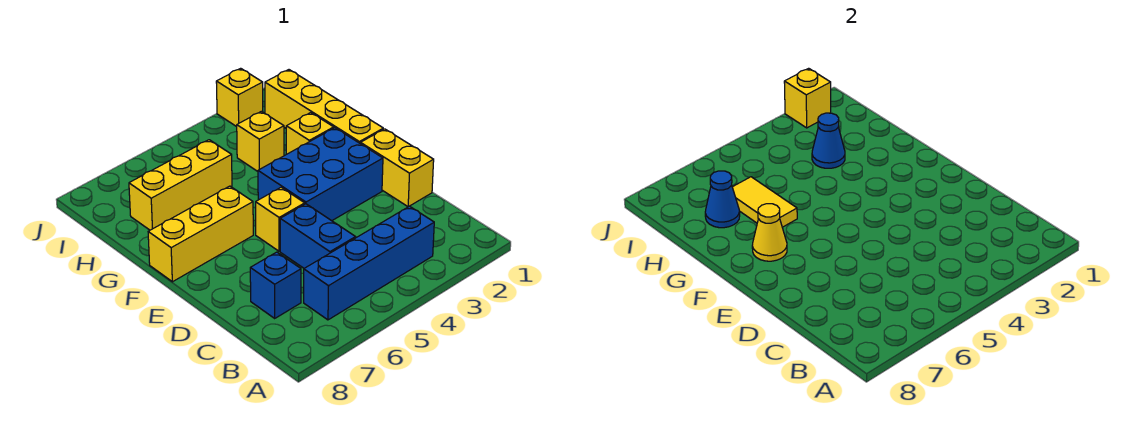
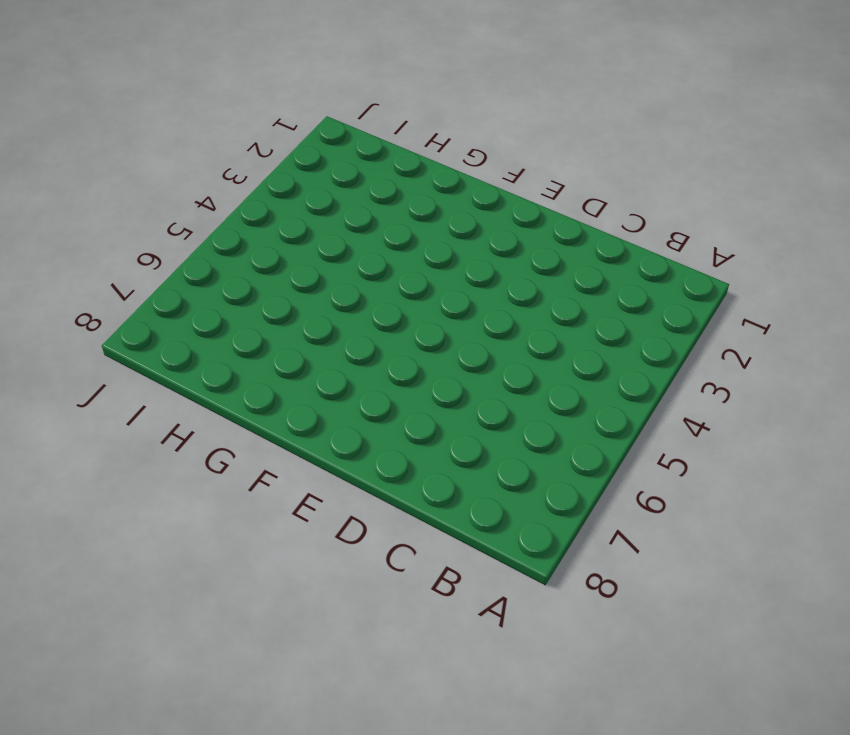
none -> blue 1x4 brick [304,206,434,320]
none -> blue 1x2 brick [280,204,356,268]
none -> blue 1x1 brick [250,252,301,318]

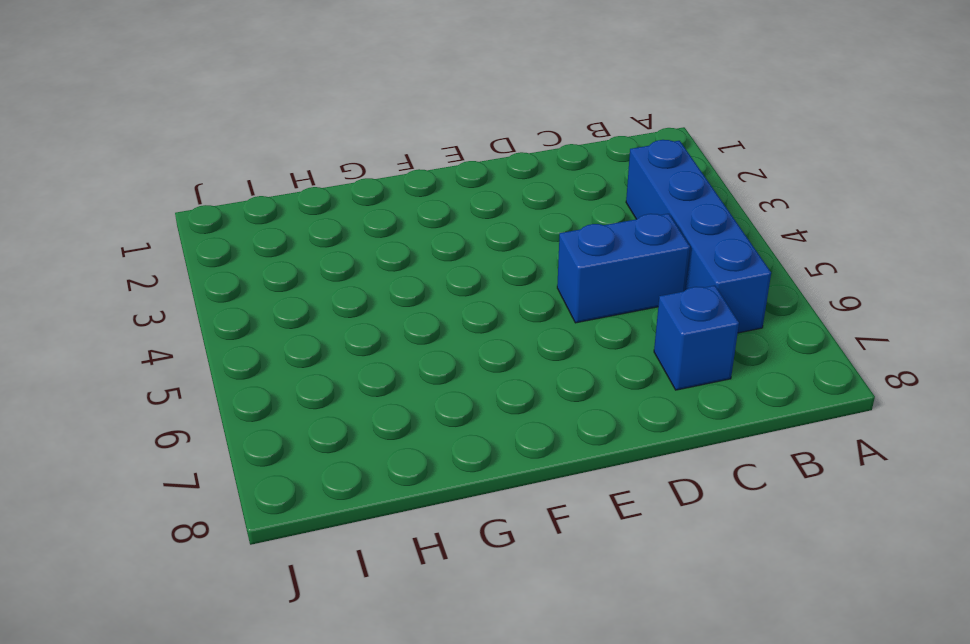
none -> yellow 1x2 brick [361,129,434,207]
none -> blue 2x3 brick [258,128,383,221]
none -> yellow 1x1 brick [256,187,305,251]

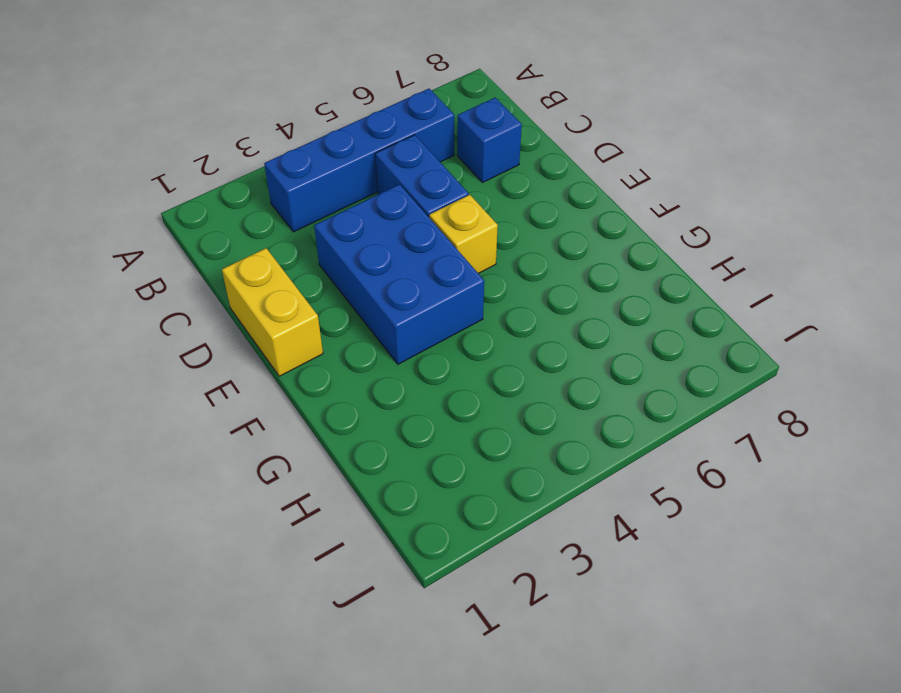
blue 2x3 brick [314,184,484,364] -> blue 2x3 brick turned to [258,128,383,221]
none -> yellow 1x4 brick [265,70,383,144]
none -> yellow 1x3 brick [148,186,253,282]
none -> yellow 1x1 brick [286,113,334,154]

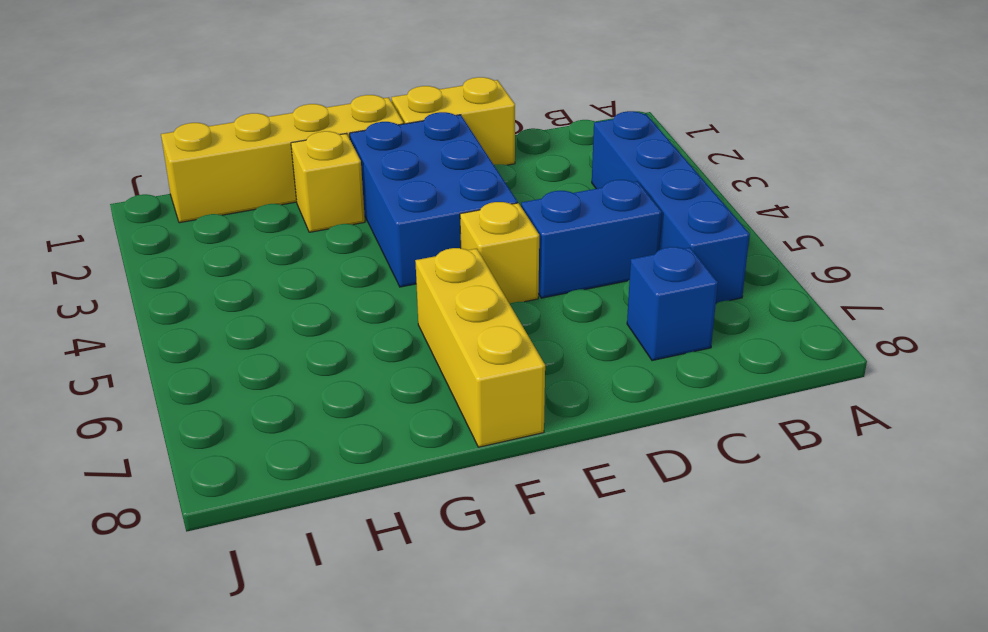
none -> yellow 1x1 brick [237,111,284,171]
none -> yellow 1x3 brick [129,140,232,230]
none -> yellow 1x1 brick [216,68,263,127]

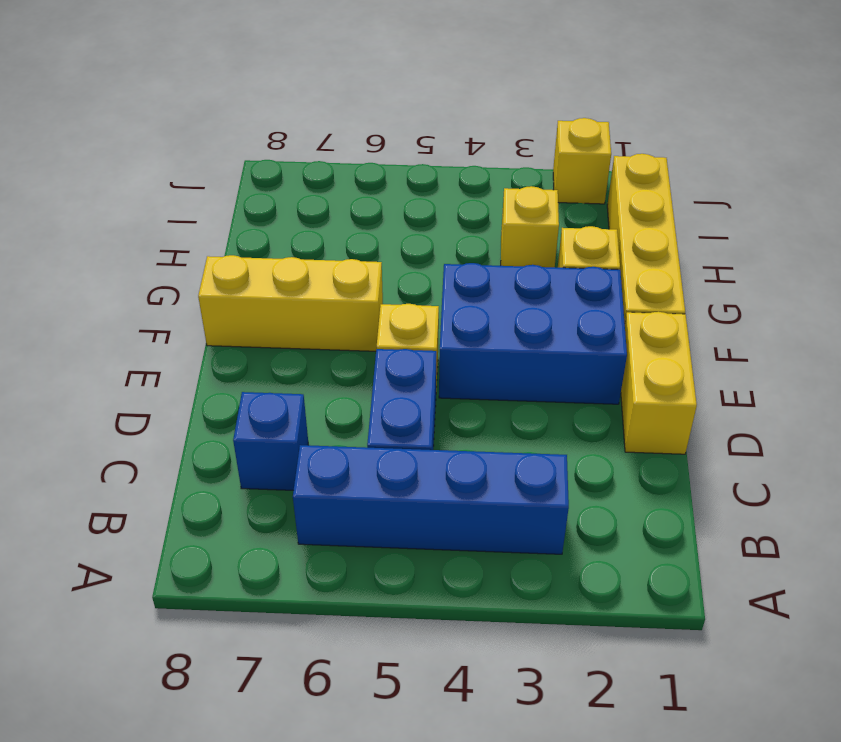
none -> yellow 1x3 brick [129,140,232,230]
none -> yellow 1x1 cone [752,204,787,261]
none -> yellow 1x2 tile [732,177,797,227]

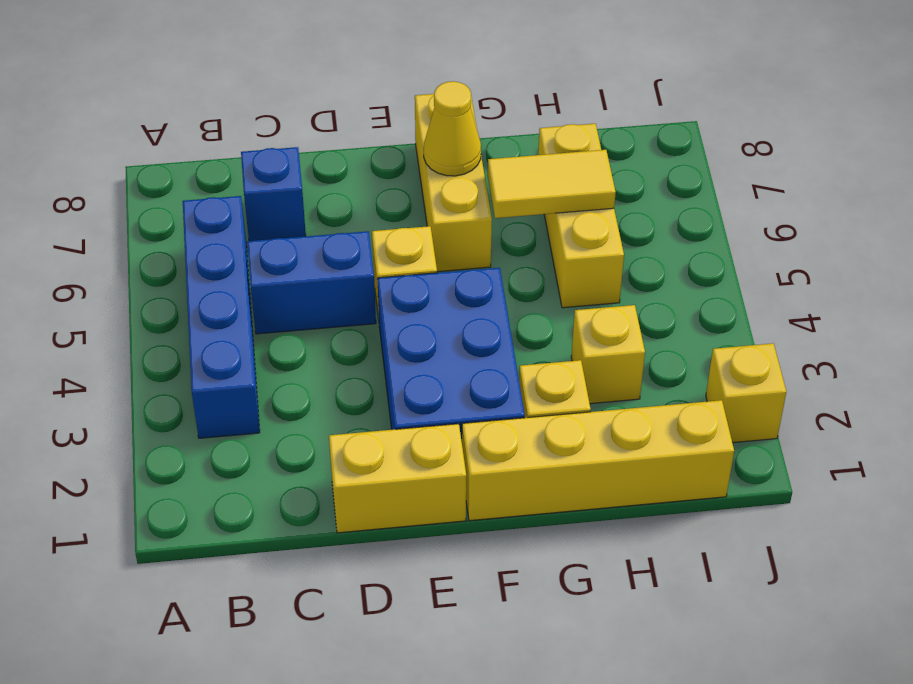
none -> blue 1x1 cone [812,113,845,168]
none -> blue 1x1 cone [705,171,740,228]
none -> yellow 1x1 brick [784,68,831,128]

